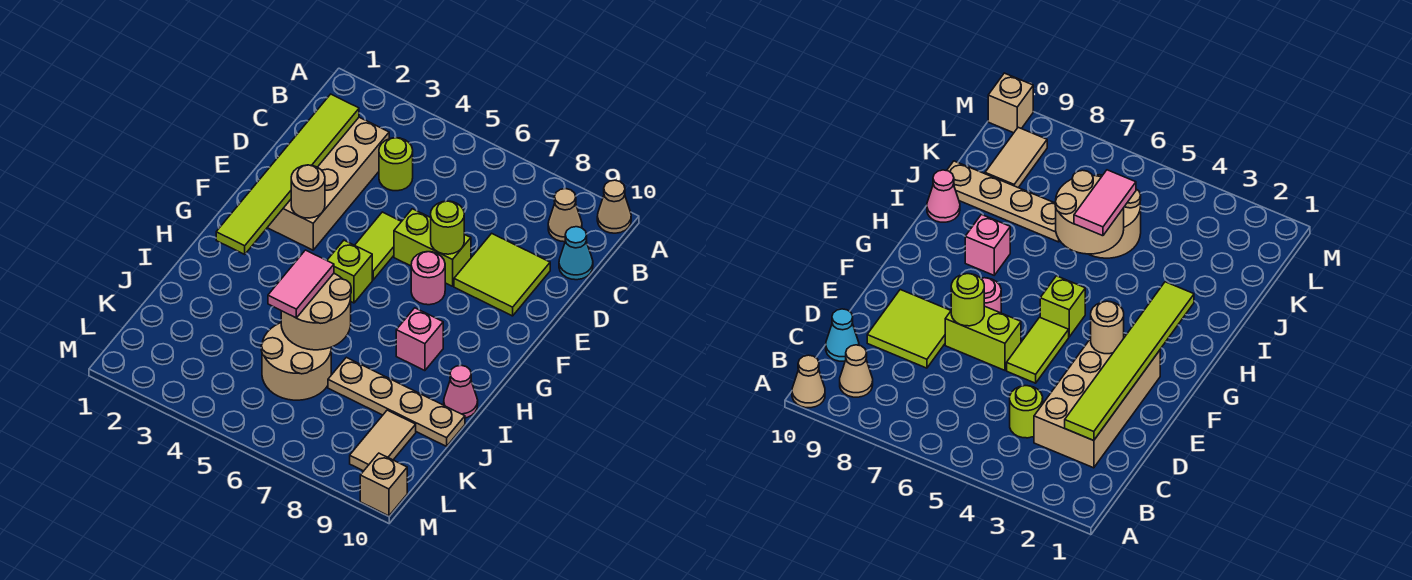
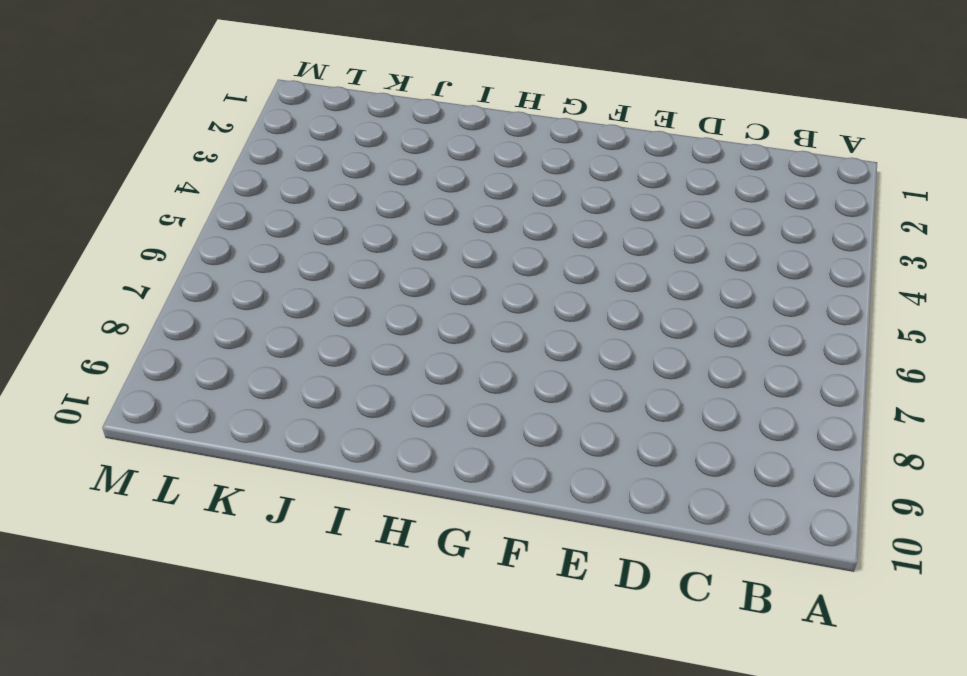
none -> tan 1x1 cone [597,180,631,233]
none -> tan 1x1 cone [548,189,582,242]
none -> tan 2x4 brick [267,117,389,250]

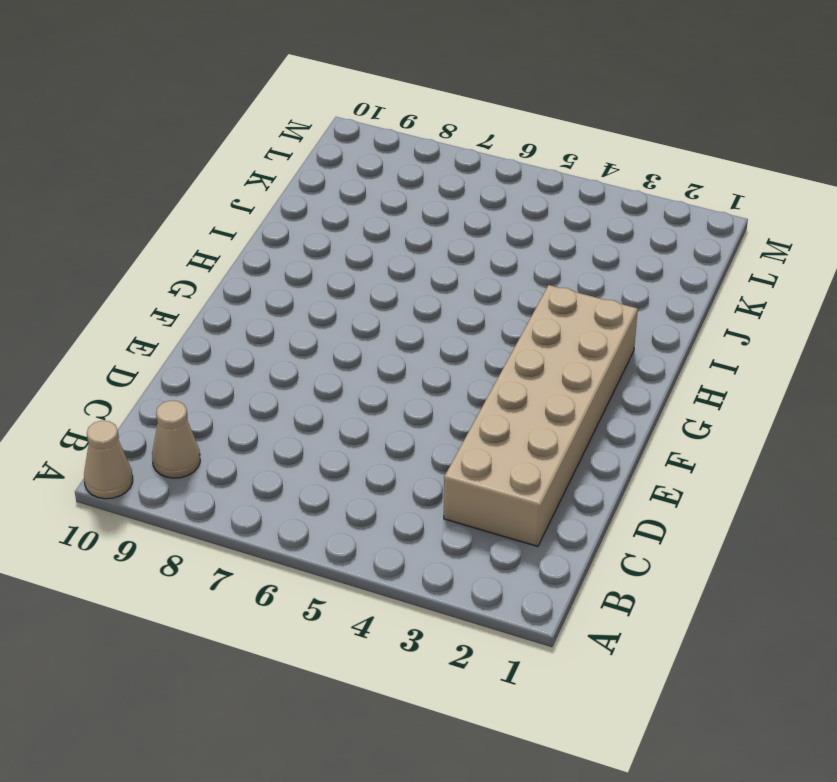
tan 2x6 brick [444,285,638,546] -> tan 2x4 brick [267,117,389,250]
none -> lime 1x1 round brick [379,138,413,191]
none -> cyan 1x1 cone [559,227,593,280]
none -> lime 2x2 tile [454,233,550,316]

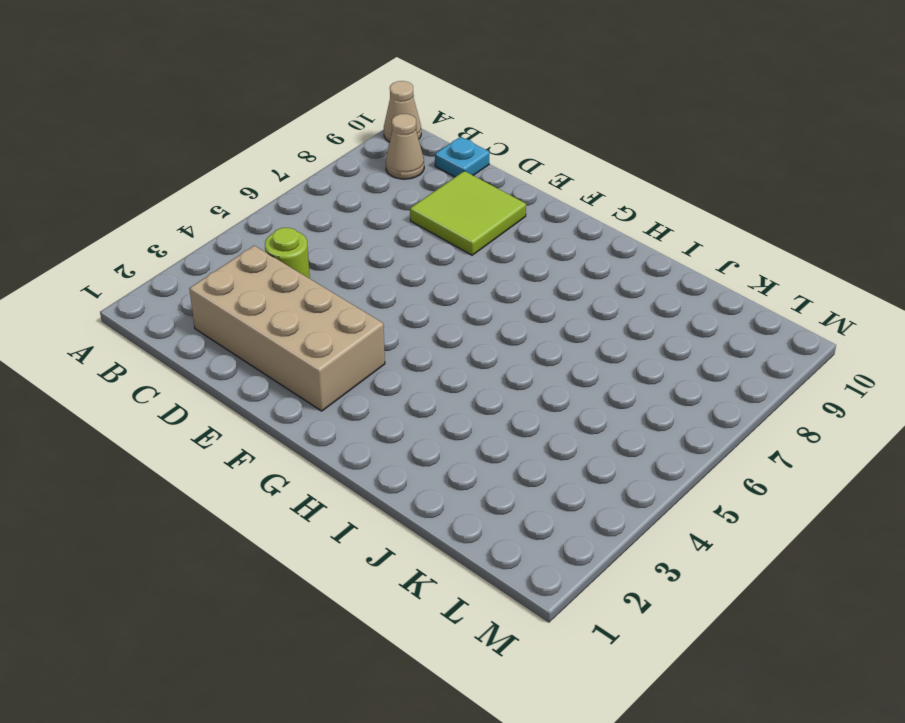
cyan 1x1 plate [435,137,490,177] -> cyan 1x1 cone [559,227,593,280]
none -> lime 1x2 tile [355,212,402,280]
none -> lime 1x2 brick [394,209,471,286]
none -> pink 1x1 round brick [411,252,445,305]

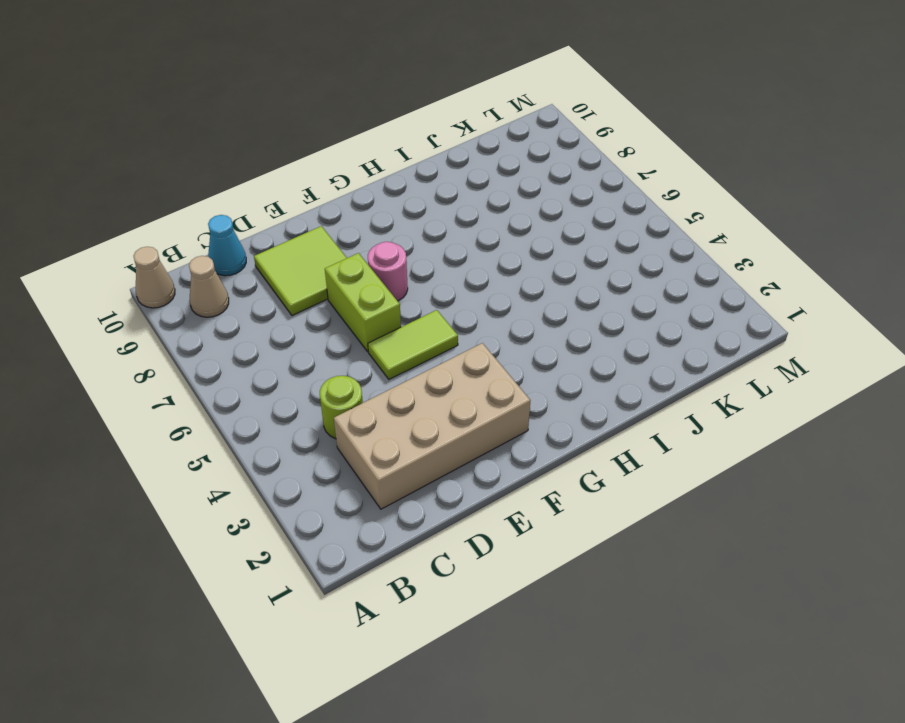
none -> lime 1x1 brick [327,240,372,303]
none -> pink 1x1 brick [396,308,443,371]
none -> pink 1x1 cone [444,365,478,418]

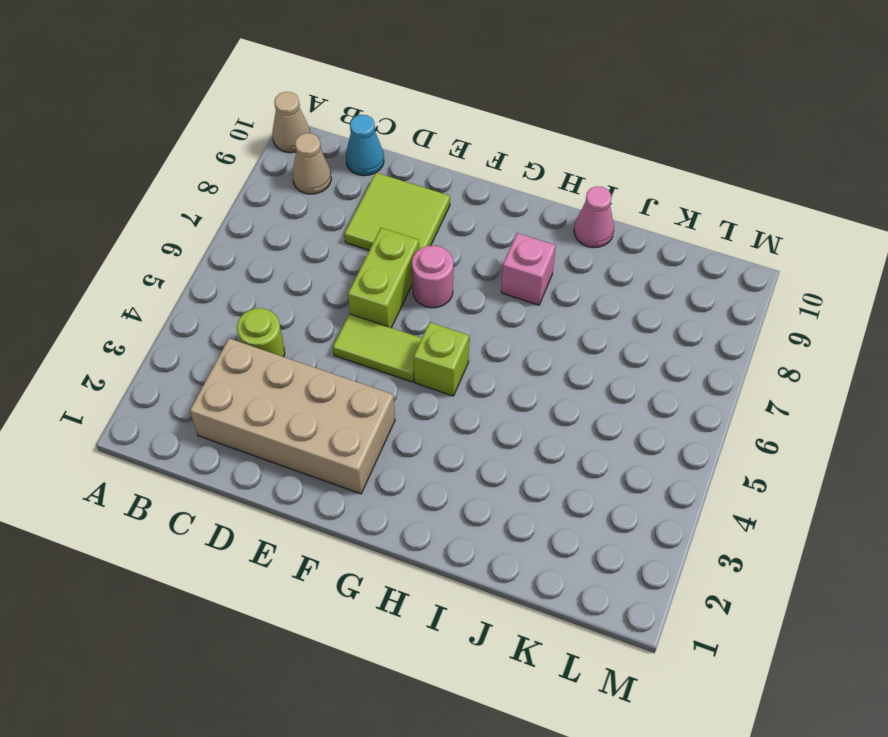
none -> tan 2x2 round brick [261,323,331,400]
none -> tan 1x4 plate [328,357,465,446]
none -> tan 1x2 tile [350,410,416,471]

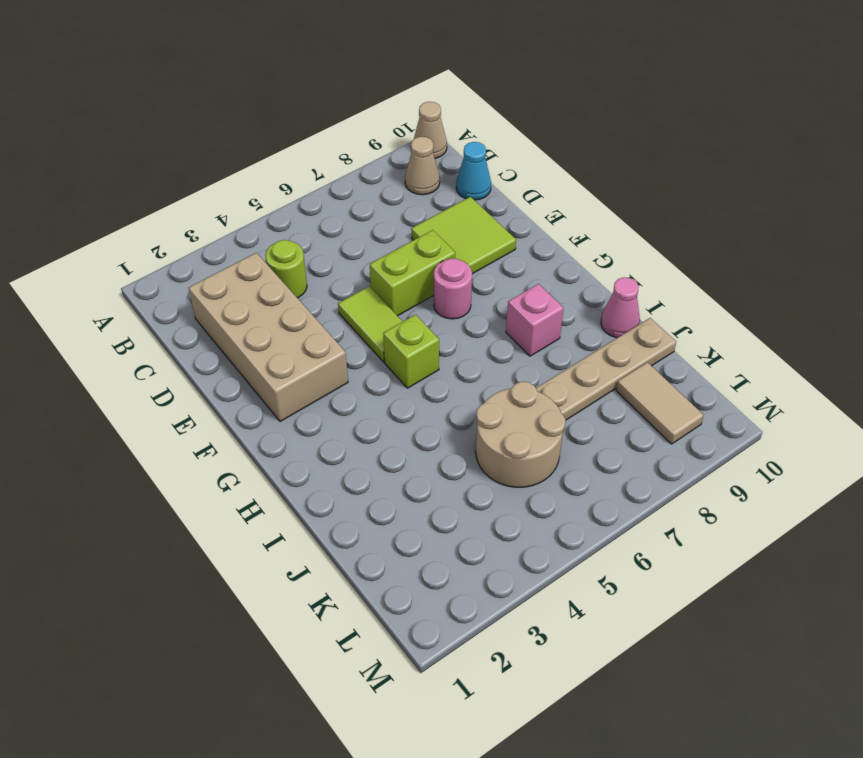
none -> tan 1x1 brick [360,453,407,516]
none -> lime 1x6 tile [216,94,359,254]
none -> lime 1x1 round brick [431,201,464,254]

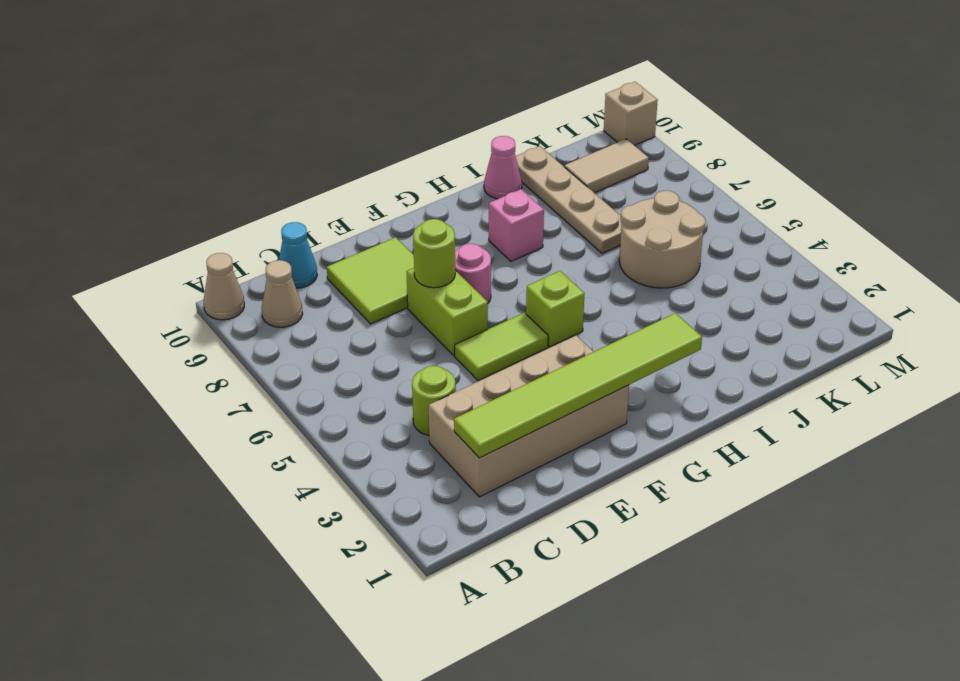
none -> tan 1x1 round brick [291,165,325,218]
none -> tan 2x2 round brick [281,273,351,350]
none -> pink 1x2 tile [268,250,334,318]

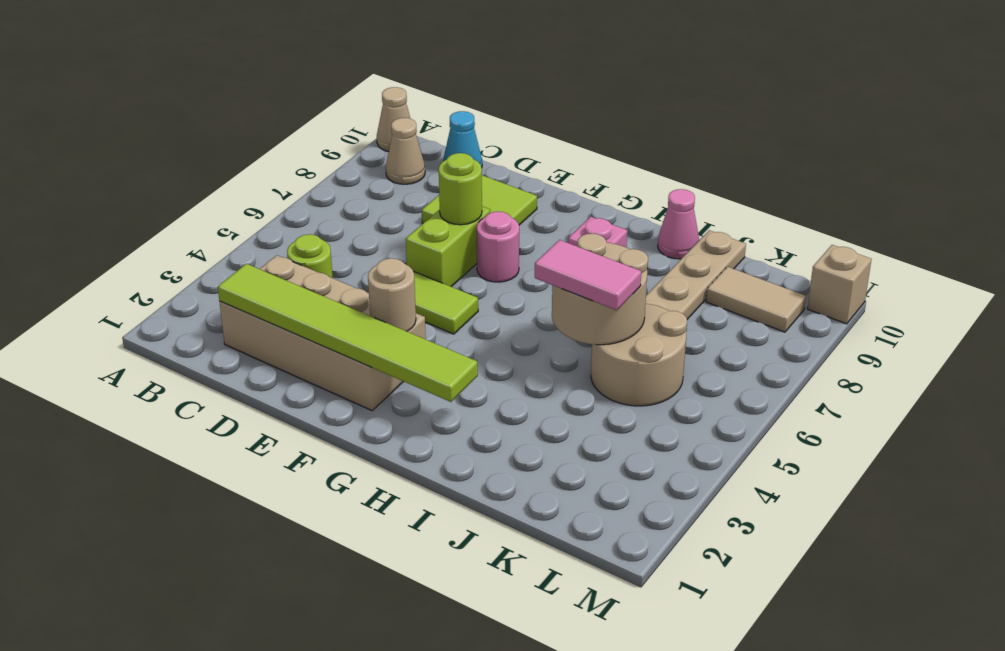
none -> lime 1x1 brick [327,240,372,303]

